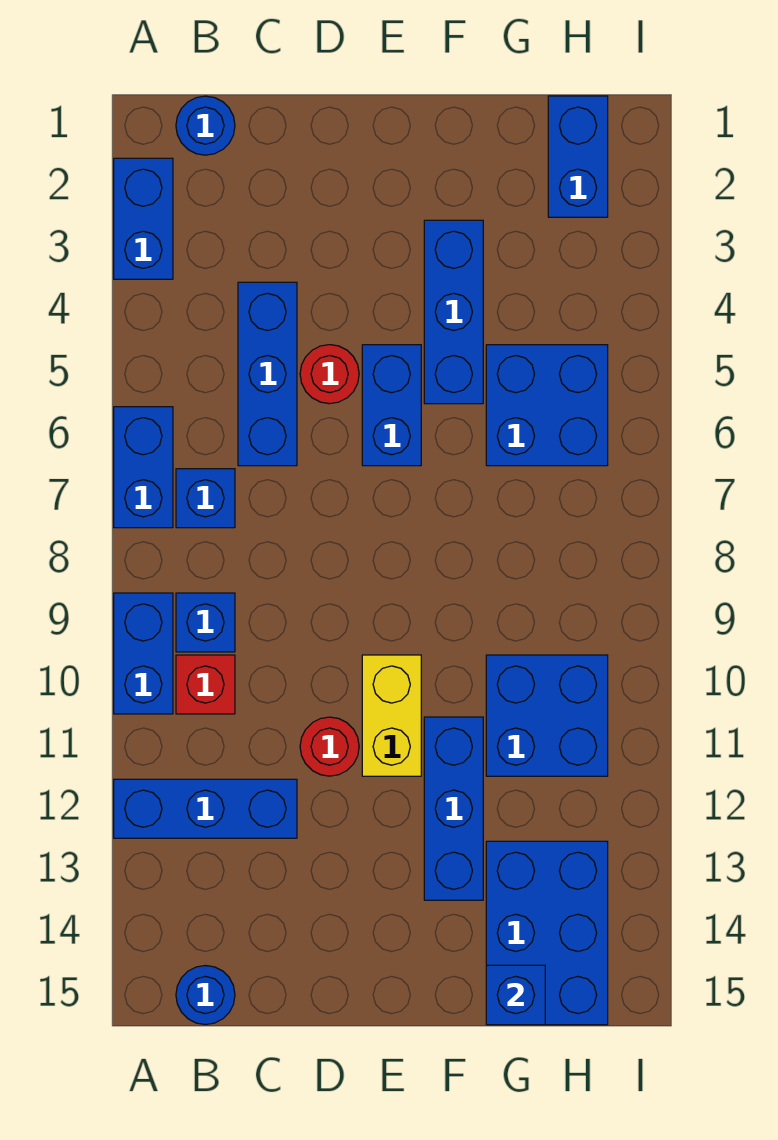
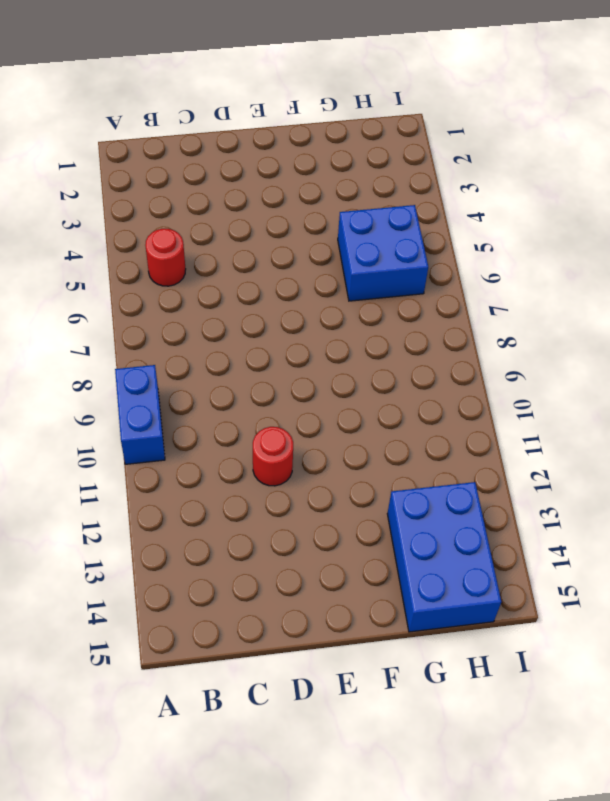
red 1x1 round brick [145,229,186,286] -> red 1x1 round brick moved to [300,345,359,404]
none -> blue 1x2 brick [114,158,173,279]
none -> blue 1x2 brick [114,407,173,528]
none -> blue 1x3 brick [114,779,297,838]

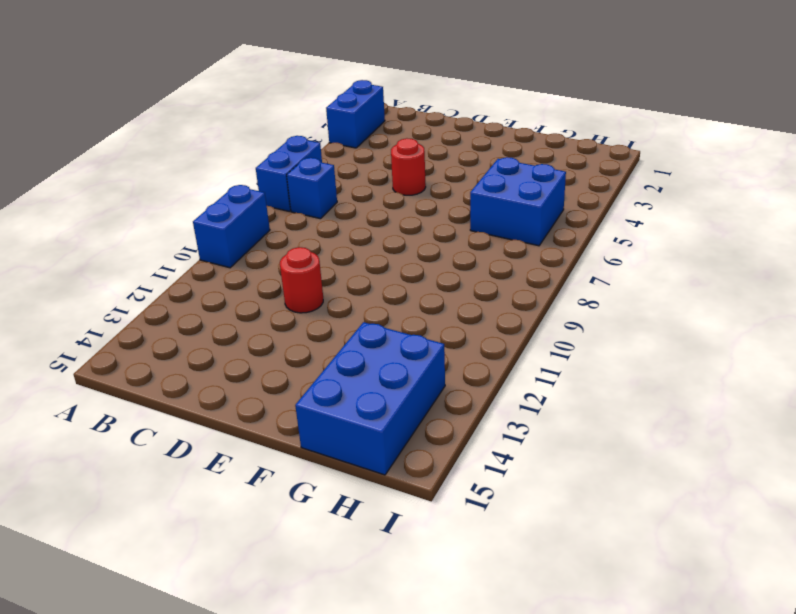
none -> blue 1x3 brick [114,779,297,838]
none -> blue 1x1 round brick [176,96,235,155]
none -> blue 1x1 brick [176,593,235,652]

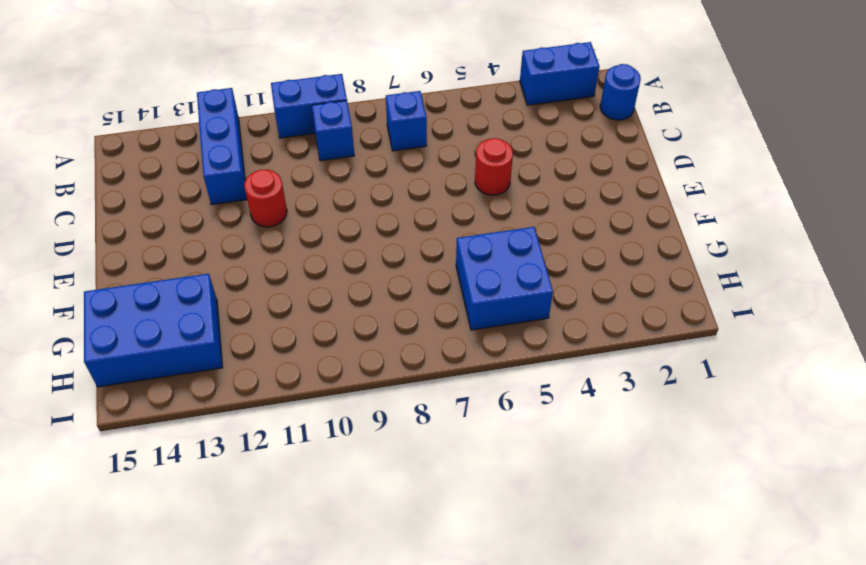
none -> blue 1x2 brick [114,407,173,528]
none -> red 1x1 brick [176,655,235,714]
none -> blue 1x1 round brick [176,966,235,1025]

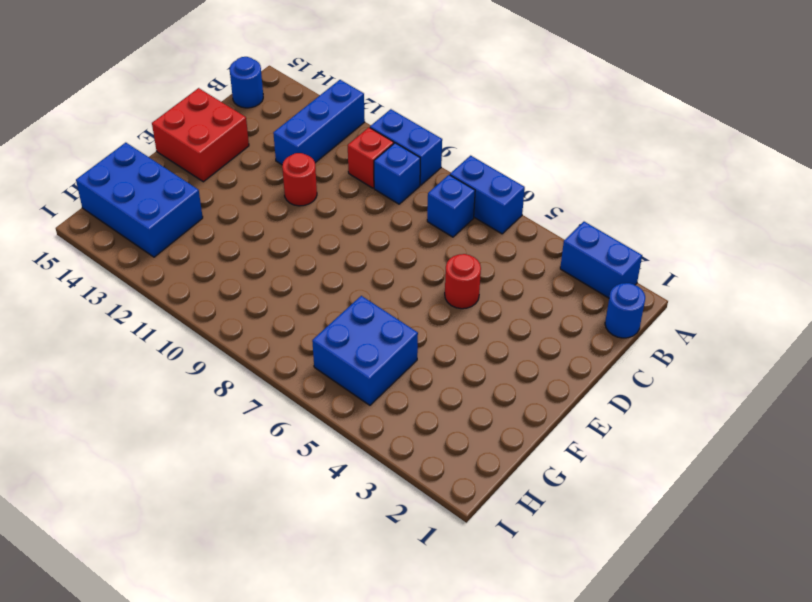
red 2x2 brick [152,88,249,182] -> none
none -> blue 1x3 brick [238,282,297,466]
none -> blue 1x2 brick [362,345,421,466]
none -> yellow 1x2 brick [362,655,421,776]

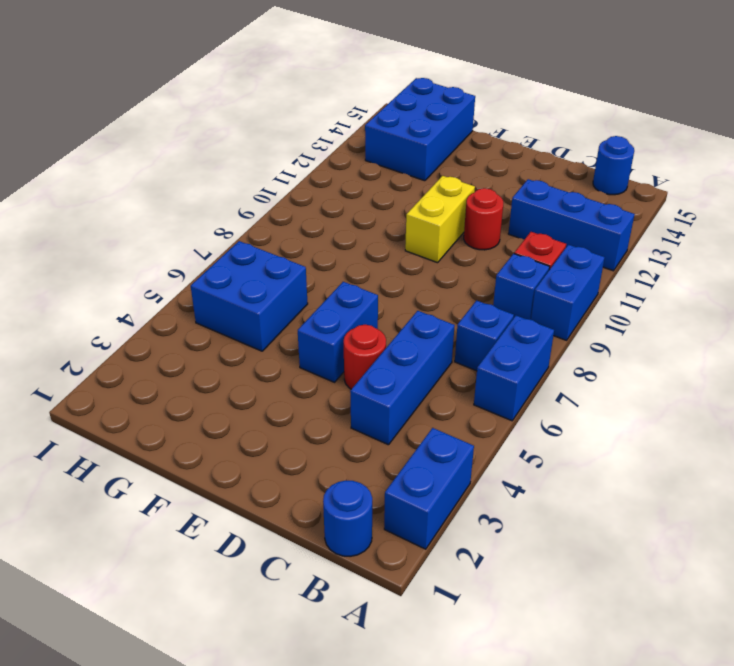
none -> blue 1x3 brick [424,220,483,404]
none -> blue 1x3 brick [424,717,483,900]
none -> blue 2x2 brick [486,655,608,776]

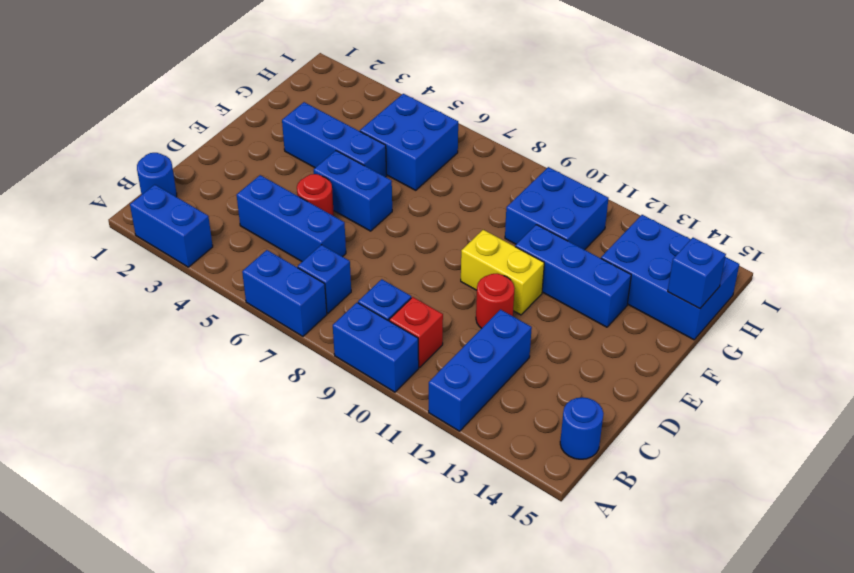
none -> blue 1x2 brick [548,96,608,217]

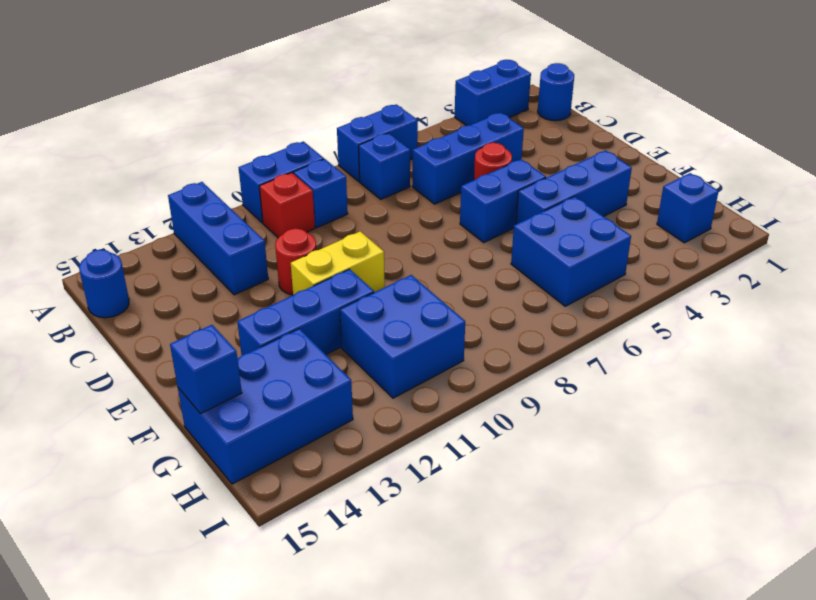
blue 1x1 brick [657,173,719,243] -> blue 1x2 brick [548,96,608,217]

